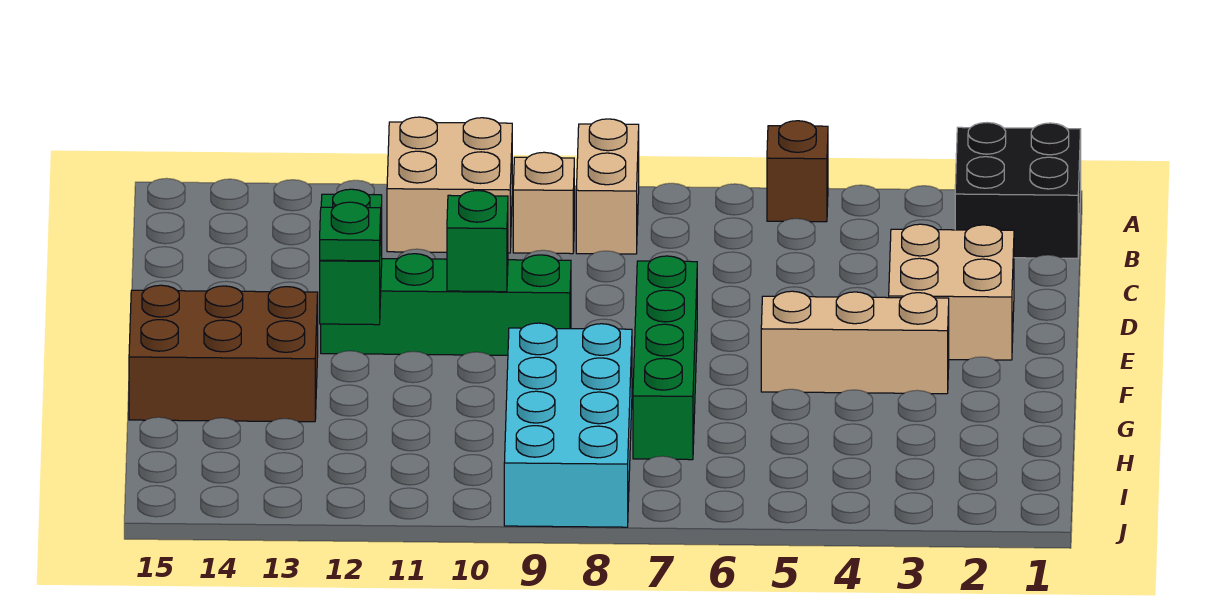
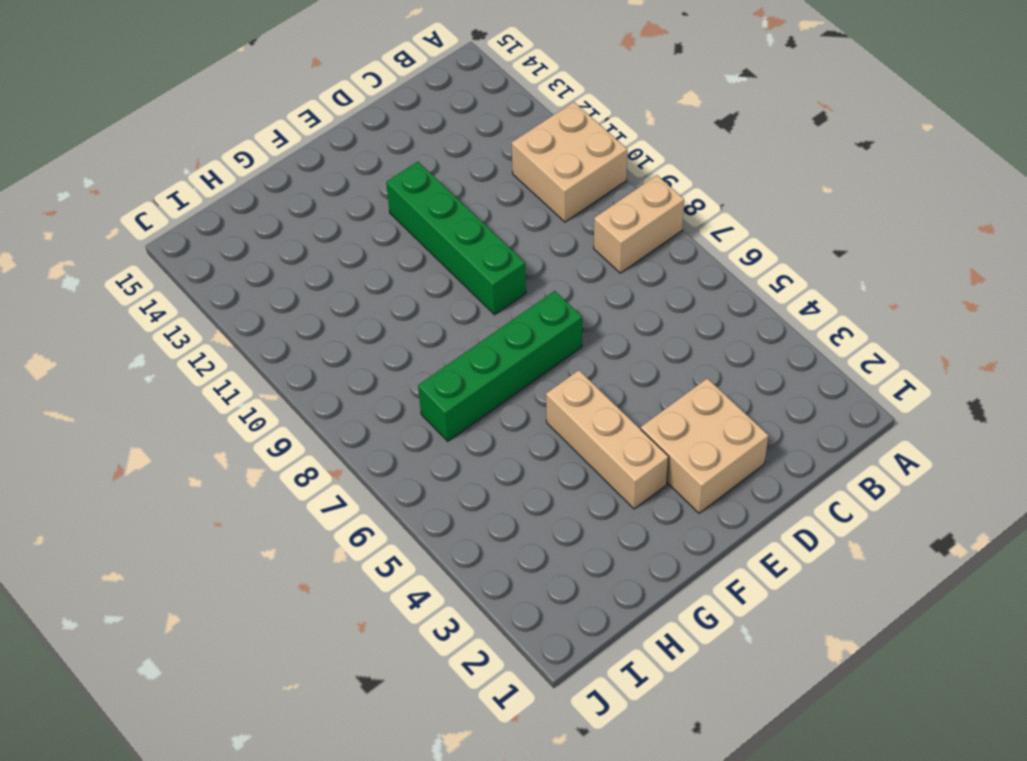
none -> black 2x2 brick [955,123,1081,258]
none -> brown 1x1 brick [767,121,828,222]
none -> tan 1x1 brick [513,152,574,254]

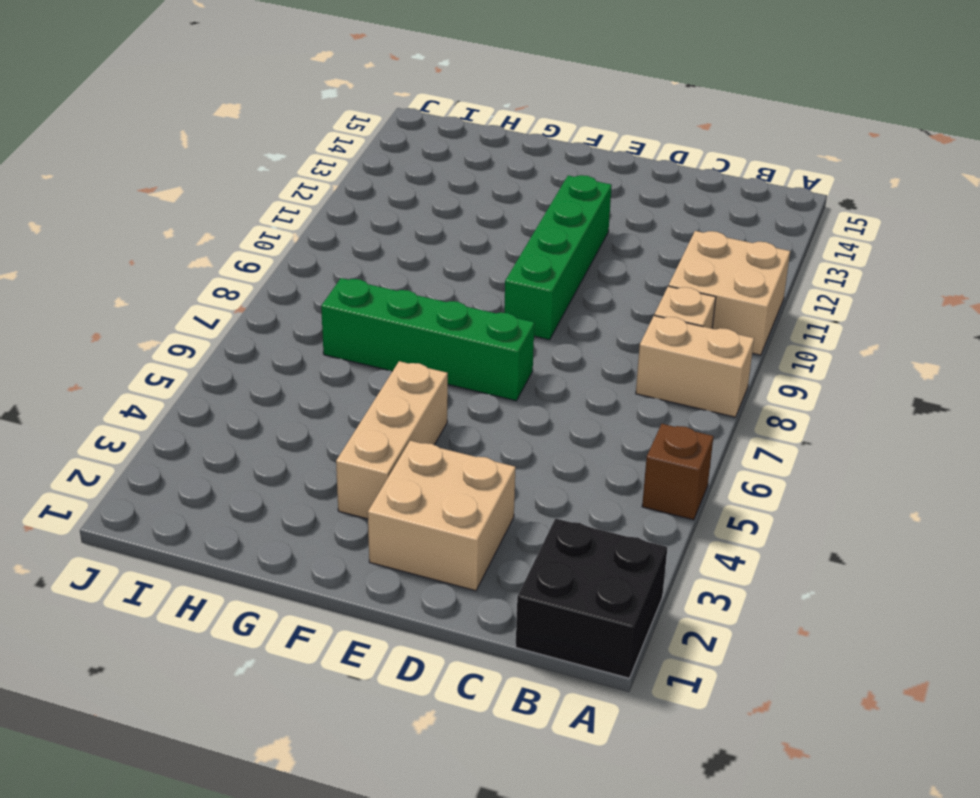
none -> brown 2x3 brick [129,285,318,422]
none -> cyan 2x4 brick [504,323,632,527]
none -> green 1x1 brick [447,191,508,292]

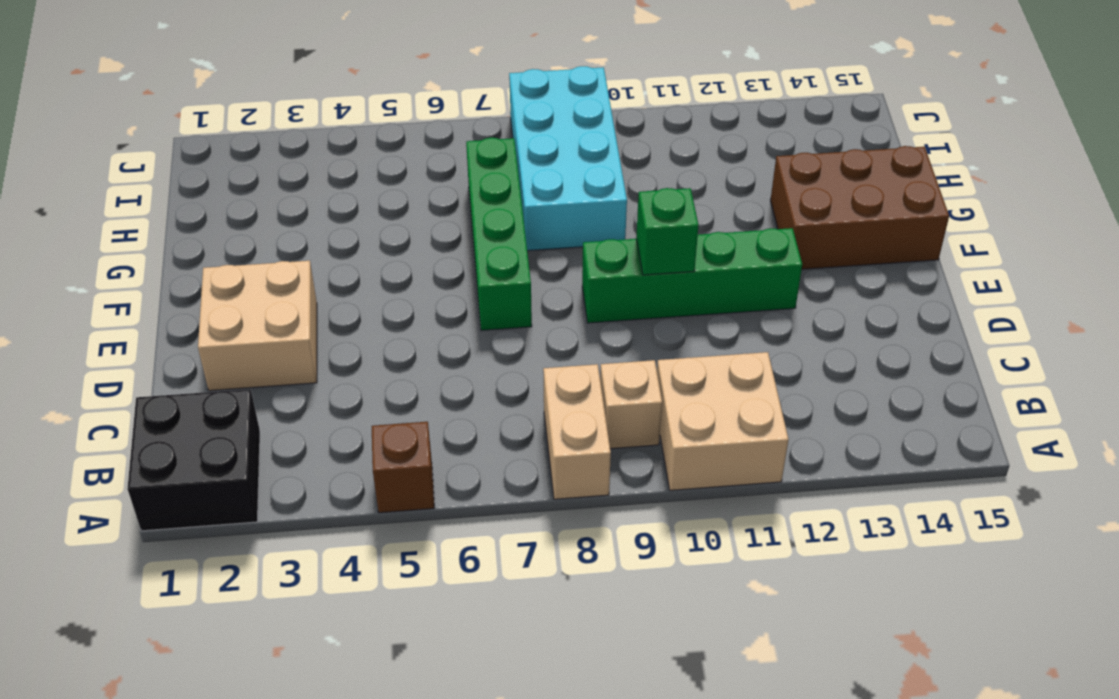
none -> tan 1x3 brick [761,291,949,394]
none -> green 1x2 brick [320,189,382,325]
none -> green 1x1 plate [320,202,381,261]

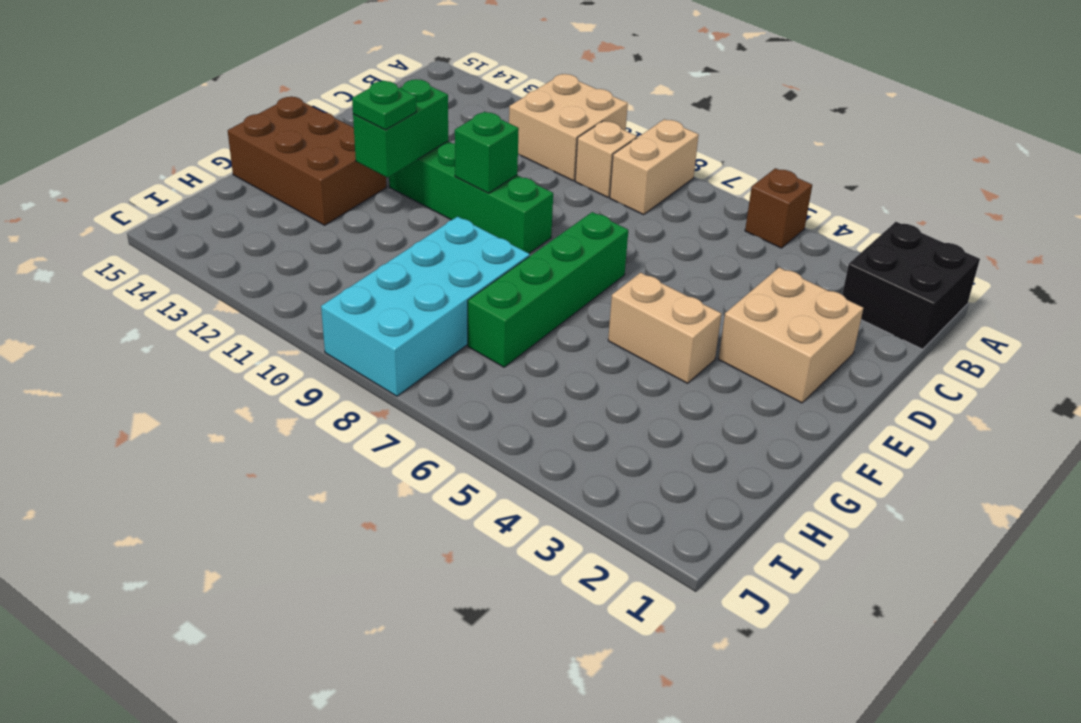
tan 1x2 brick [608,273,721,383] -> tan 1x3 brick [761,291,949,394]

